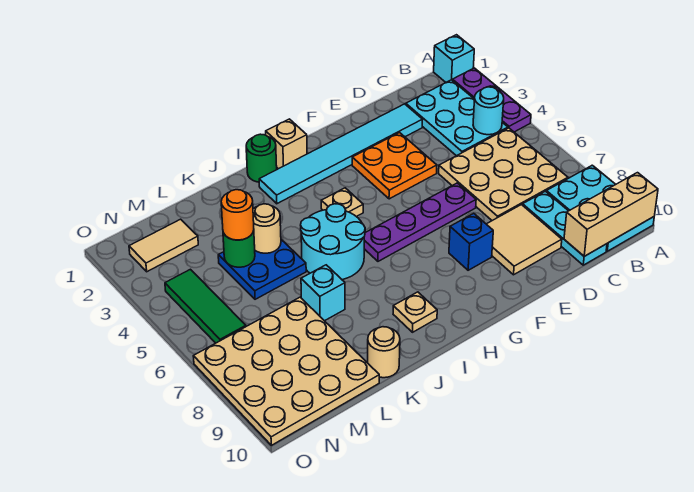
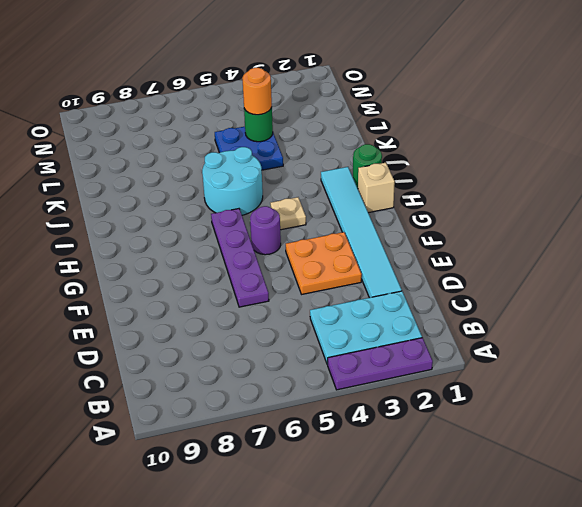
purple 1x1 round brick [250,206,281,255] -> none
none -> cyan 1x1 brick [434,35,474,82]
none -> cyan 2x3 plate [546,165,654,251]
none -> tan 3x3 plate [439,128,568,221]

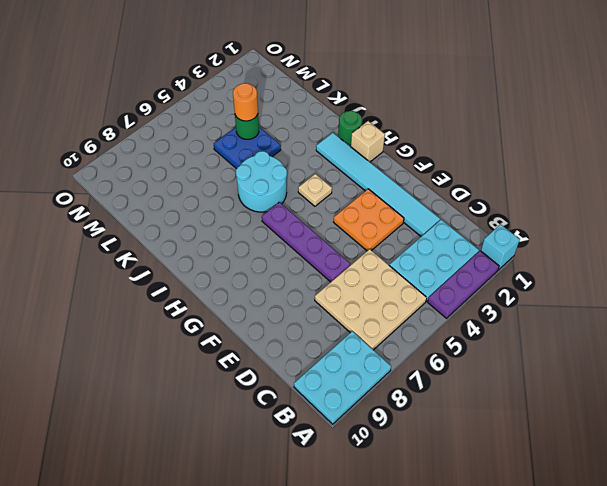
none -> cyan 1x3 plate [523,191,607,265]
none -> tan 2x2 tile [487,205,562,275]
none -> blue 1x1 brick [449,213,493,270]

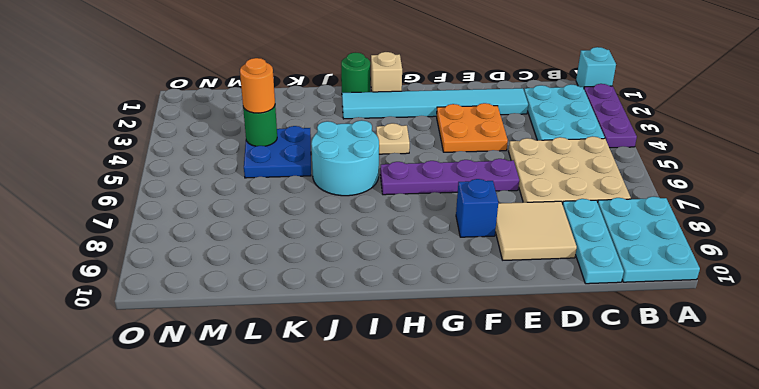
none -> tan 1x1 plate [393,292,437,332]
none -> cyan 1x1 brick [301,265,345,321]
none -> tan 1x1 round brick [368,327,400,378]

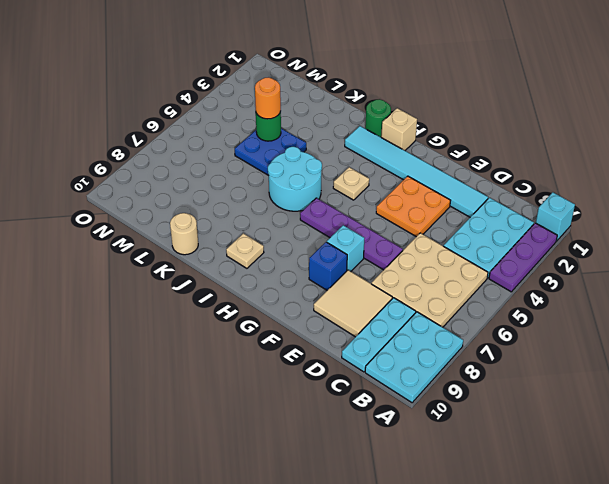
cyan 1x1 brick [327,225,364,271] -> cyan 1x1 brick moved to [301,265,345,321]
none -> tan 4x4 plate [193,297,379,445]
none -> tan 1x2 tile [129,219,198,272]
none -> green 1x3 tile [165,269,246,343]

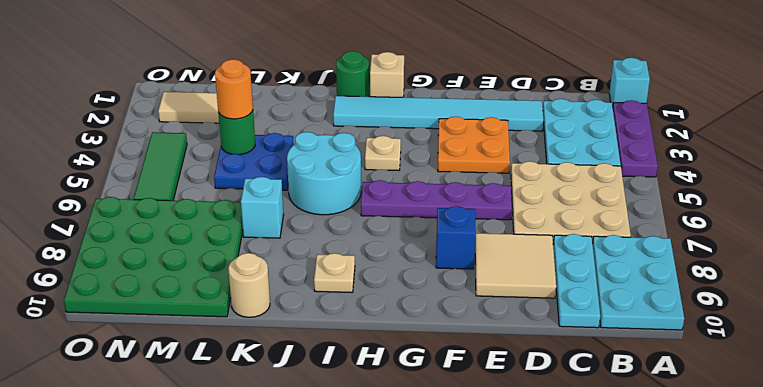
green 4x4 plate [64,197,243,317] -> tan 4x4 plate [193,297,379,445]
none -> tan 1x3 brick [564,173,658,256]
none -> cyan 1x1 round brick [473,87,504,135]
none -> tan 1x1 round brick [253,204,281,253]

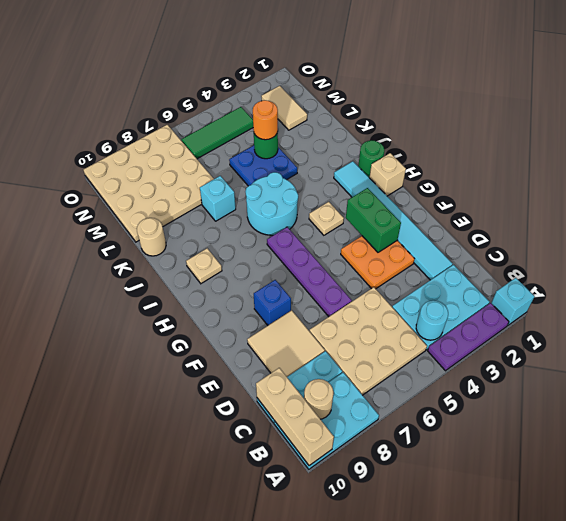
tan 1x1 round brick [304,379,333,419] -> tan 1x1 round brick moved to [253,204,281,253]
green 1x2 brick [346,188,401,252] -> none

